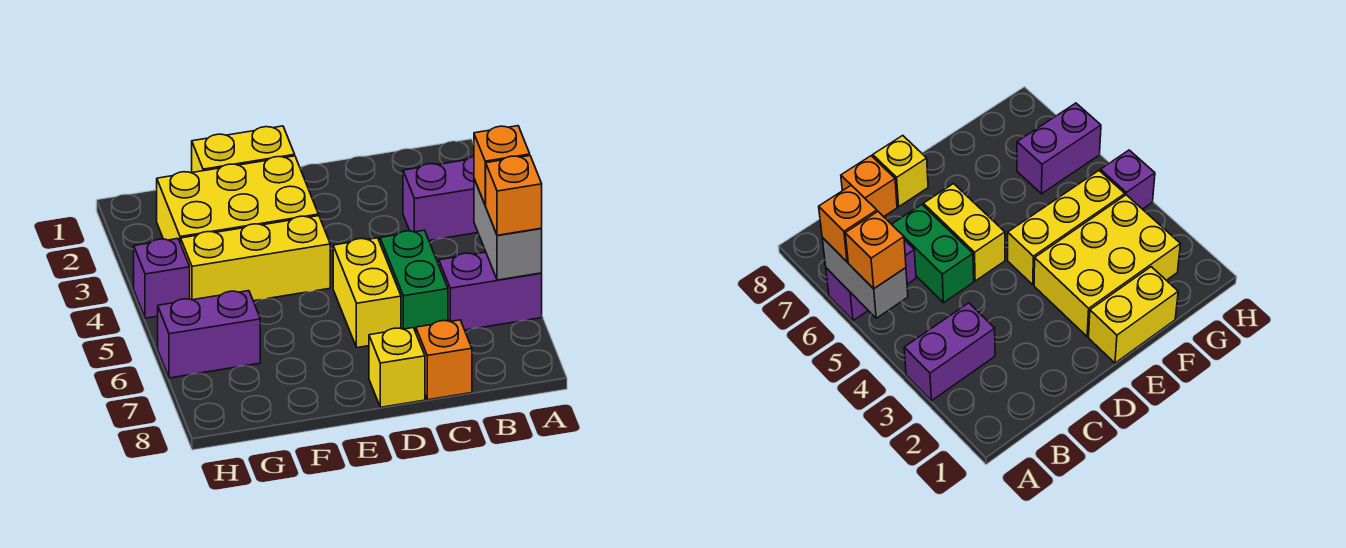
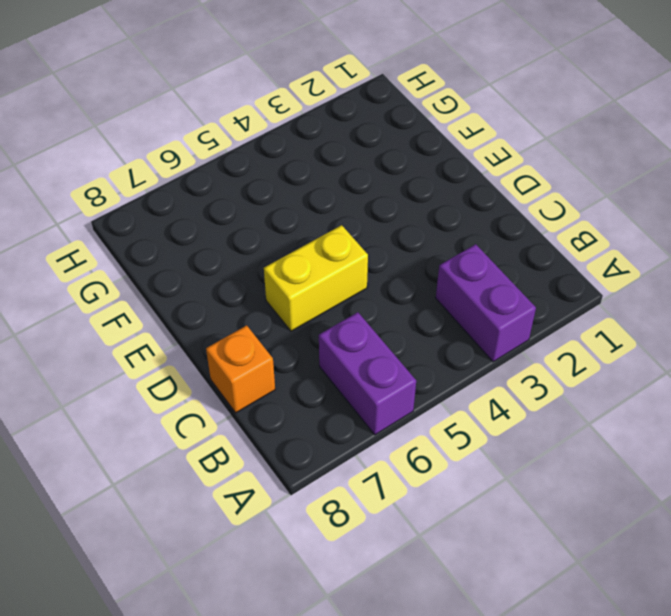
none -> green 1x2 brick [380,230,448,332]
none -> yellow 1x1 brick [369,328,425,407]
none -> yellow 1x2 brick [192,126,295,172]

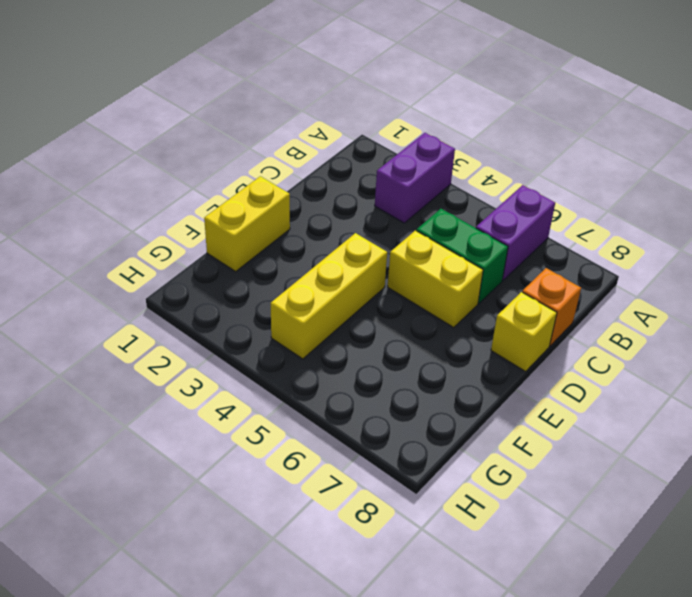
none -> yellow 2x3 brick [157,156,318,243]
none -> purple 1x2 brick [158,291,260,378]
none -> purple 1x1 brick [134,239,190,318]

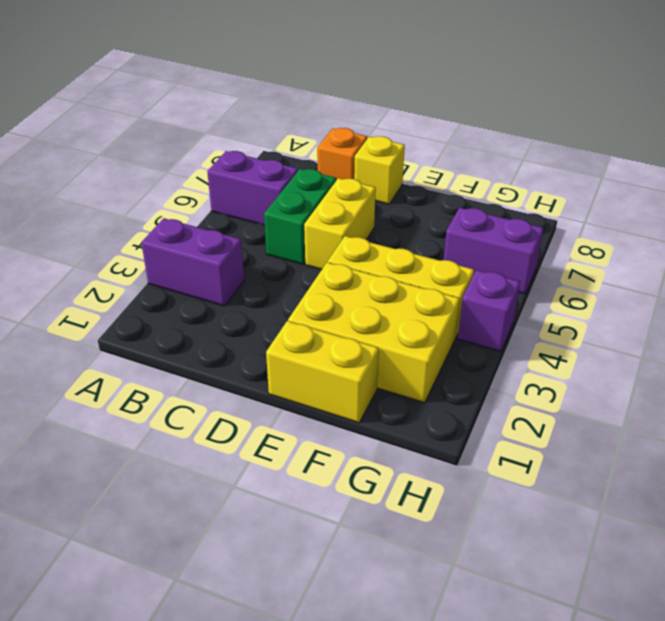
none -> grey 1x2 brick [474,179,542,280]
none -> orange 1x1 brick [474,126,530,205]
none -> orange 1x1 brick [485,156,542,235]

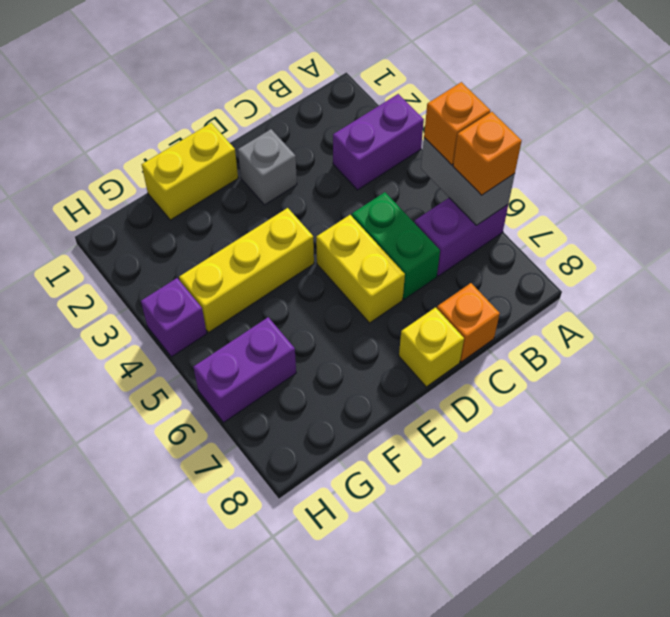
grey 1x1 brick [238,129,297,205] -> none
none -> yellow 2x3 brick [157,156,318,243]

